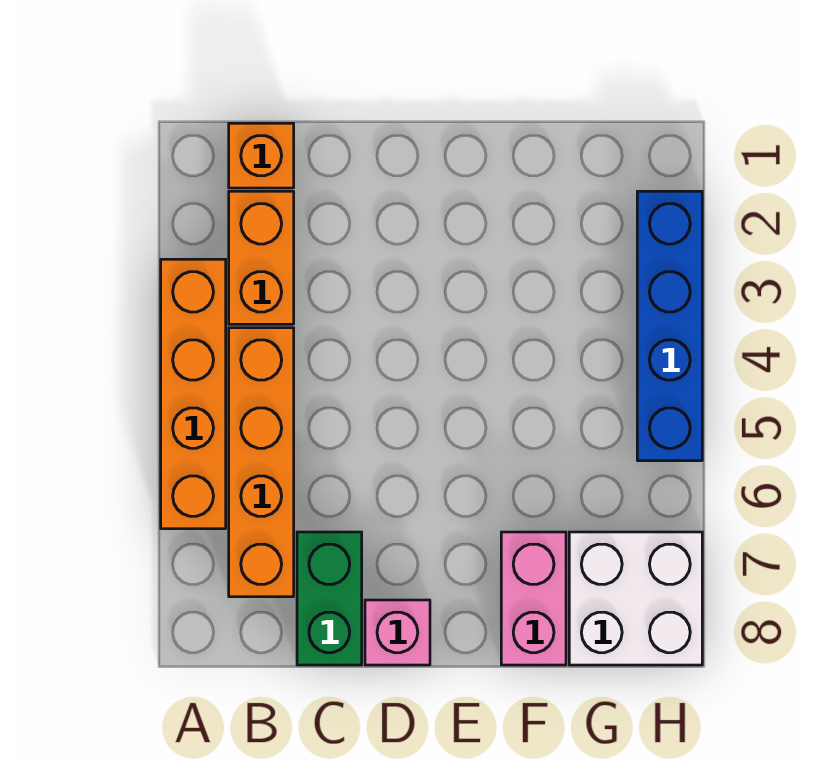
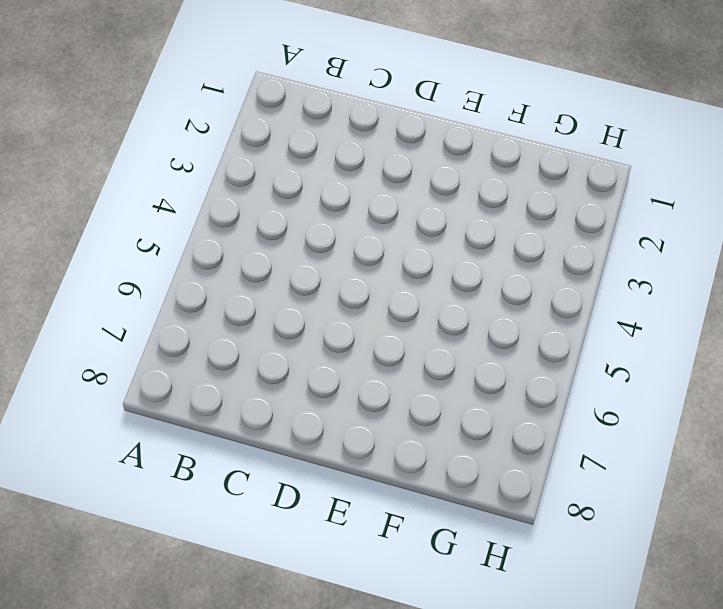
none -> orange 1x4 brick [161,259,226,529]
none -> orange 1x1 brick [229,123,294,188]

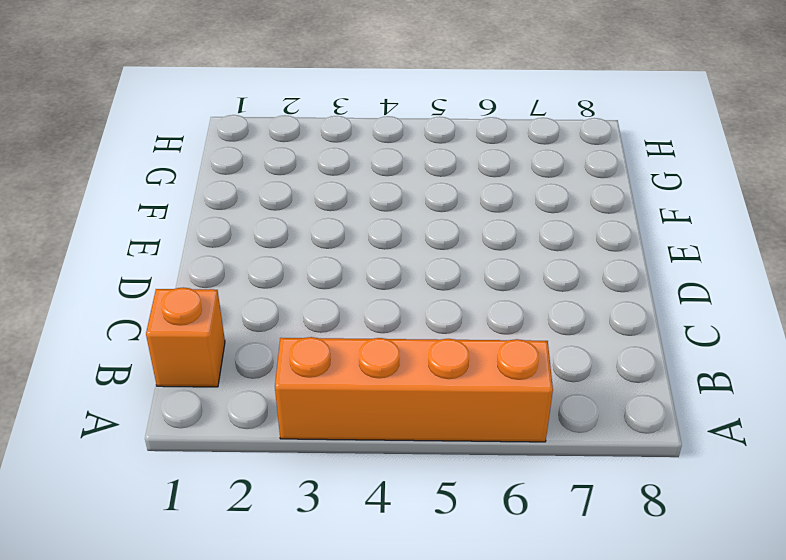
none -> orange 1x2 brick [229,191,294,324]
none -> orange 1x4 brick [229,328,294,597]

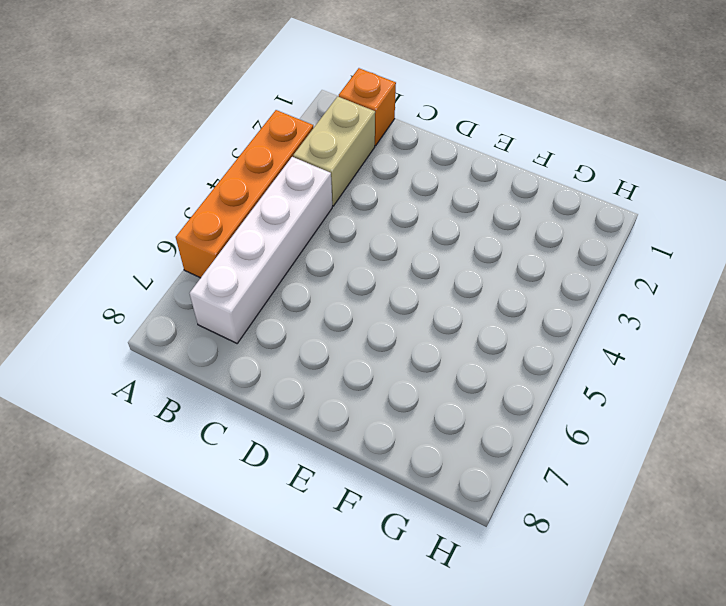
tan 1x2 brick [293,96,375,206] -> orange 1x2 brick [229,191,294,324]
white 1x4 brick [190,157,332,343] -> orange 1x4 brick [229,328,294,597]
none -> green 1x2 brick [297,532,362,665]
none -> pink 1x1 brick [365,600,430,665]

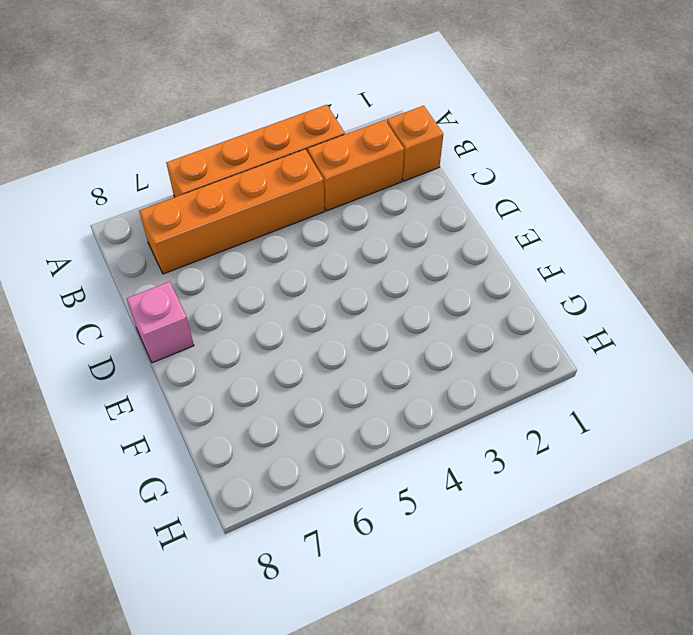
none -> green 1x2 brick [297,532,362,665]
none -> pink 1x2 brick [501,532,566,665]

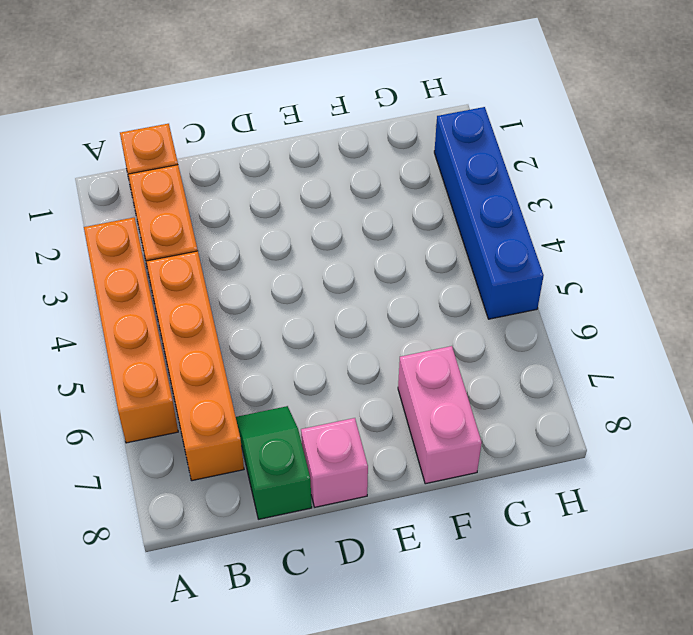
green 1x2 slope [236,406,312,519] -> green 1x2 brick [297,532,362,665]
none -> white 2x2 brick [569,532,702,665]

